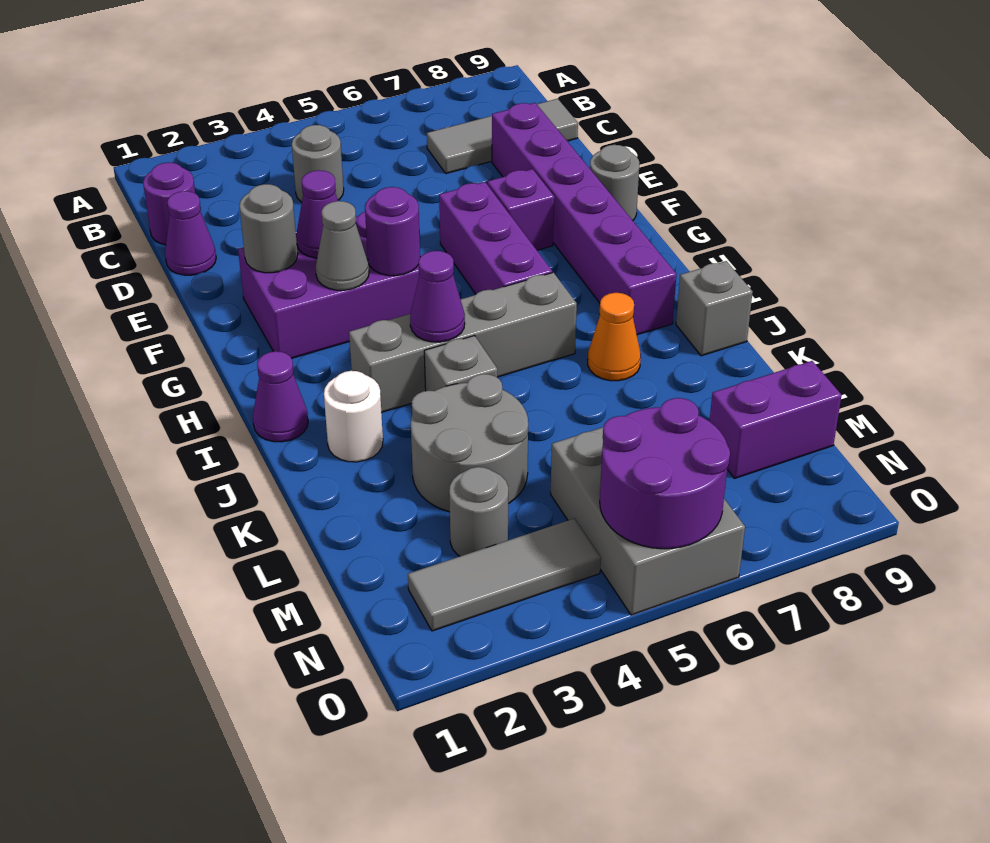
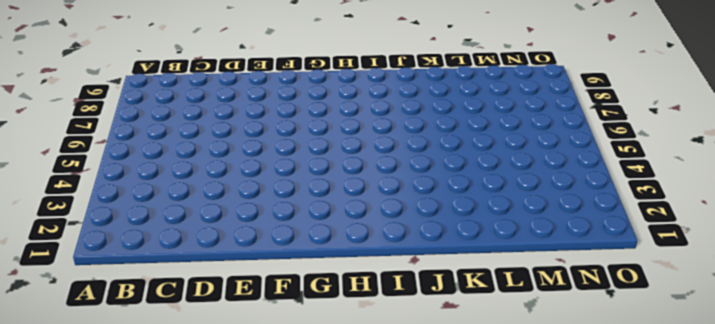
none -> purple 1x1 round brick [143,162,195,245]
none -> grey 1x1 round brick [292,125,344,202]
none -> grey 1x3 tile [427,99,578,174]

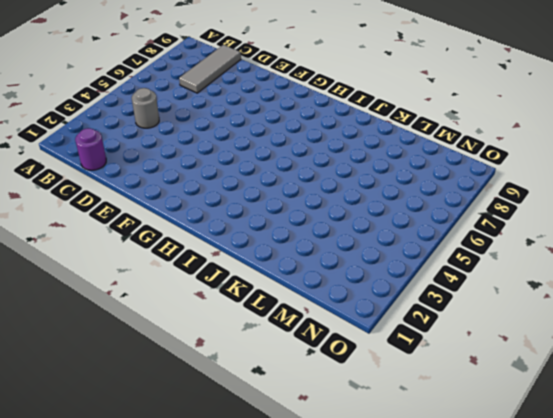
none -> purple 1x1 cone [165,191,216,275]
none -> purple 1x6 brick [492,103,676,335]
none -> purple 2x3 brick [238,212,420,358]

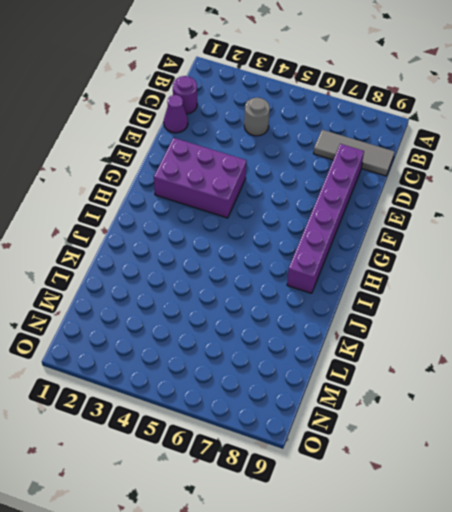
none -> purple 1x3 brick [439,182,552,294]
none -> purple 1x1 brick [487,169,554,250]
none -> grey 1x1 round brick [590,145,639,220]

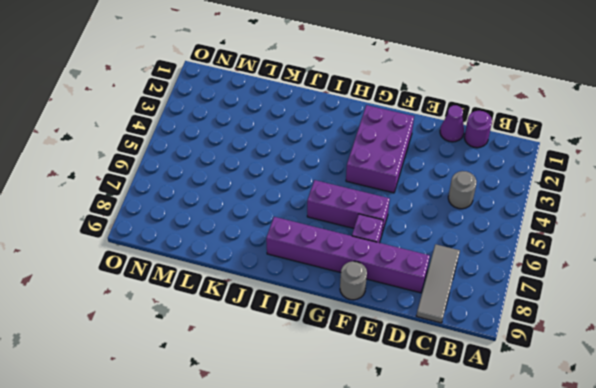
none -> purple 1x1 cone [253,351,308,442]
none -> grey 1x4 brick [349,272,577,413]
none -> white 1x1 round brick [324,371,383,462]

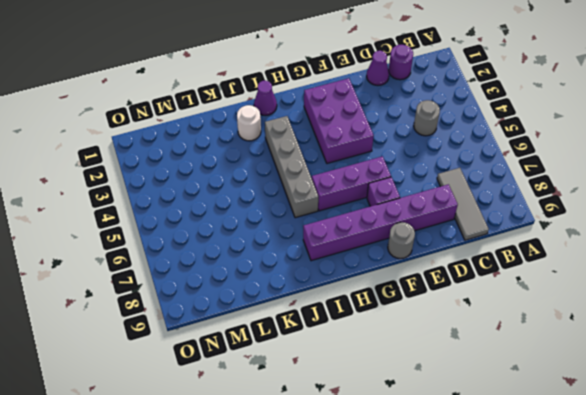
none -> grey 1x1 brick [424,336,497,391]
none -> orange 1x1 cone [588,293,641,381]
none -> grey 1x1 brick [676,261,753,356]

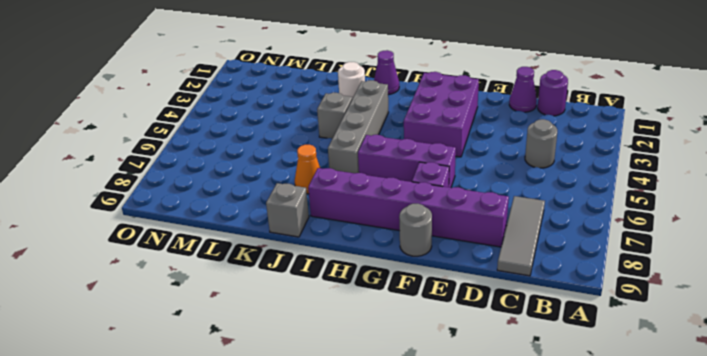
none -> grey 2x2 round brick [411,374,528,512]
none -> grey 1x1 round brick [449,467,508,556]
none -> grey 2x3 brick [551,427,745,615]

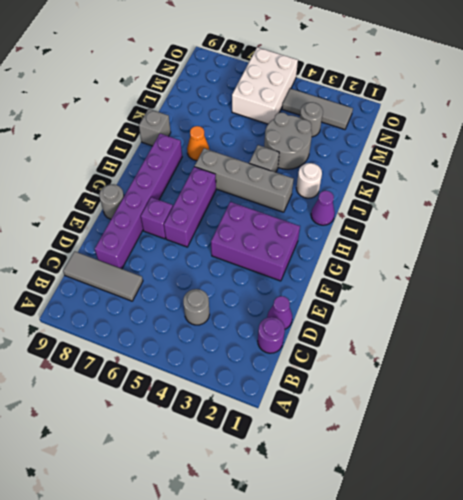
white 2x3 brick [232,47,298,124] -> grey 2x3 brick [551,427,745,615]
none -> purple 1x2 brick [710,361,842,478]
none -> grey 1x1 round brick [239,184,298,273]
none -> purple 1x1 cone [296,170,338,258]

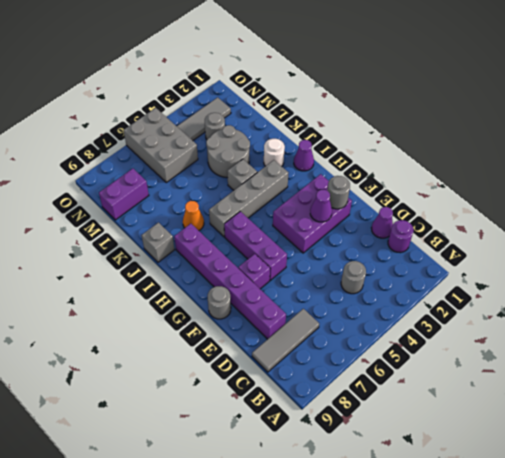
none -> grey 1x1 cone [316,201,369,290]
none -> purple 1x1 round brick [365,187,420,276]
none -> purple 1x1 cone [410,251,465,342]

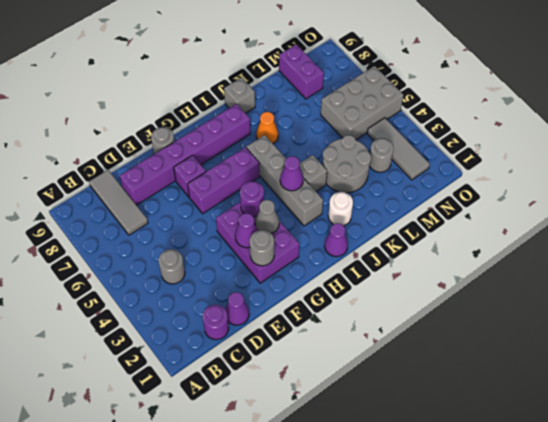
none -> purple 2x2 round brick [600,398,730,549]

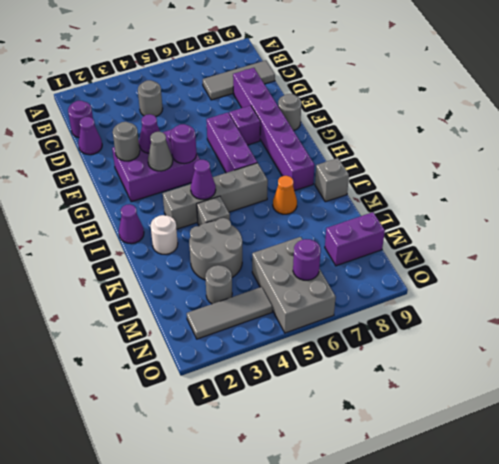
purple 1x1 round brick [293,239,321,280] -> purple 2x2 round brick [600,398,730,549]

